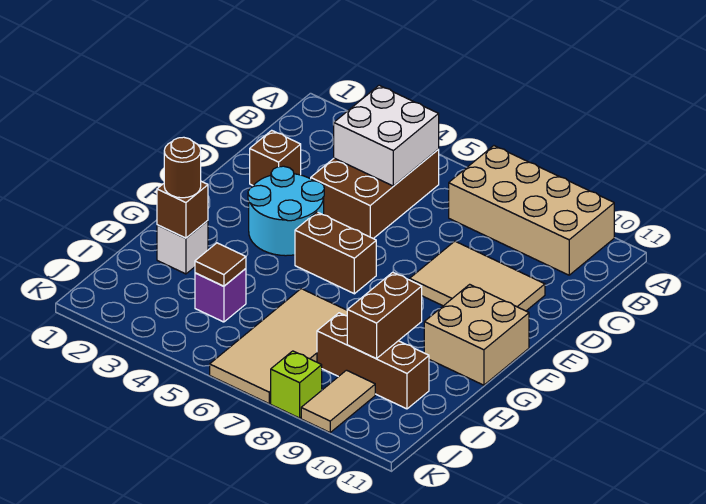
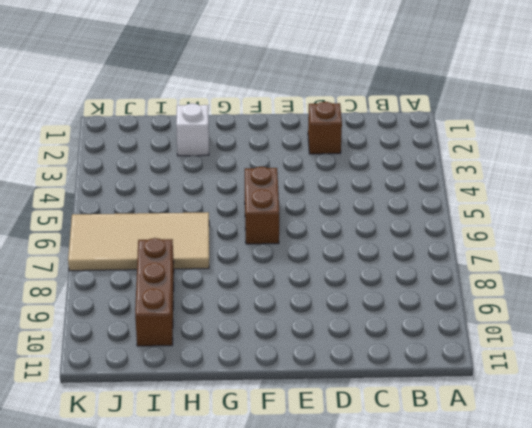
none -> tan 2x4 brick [449,146,614,275]
none -> brown 2x3 brick [311,150,439,239]
none -> tan 2x3 tile [410,241,545,311]

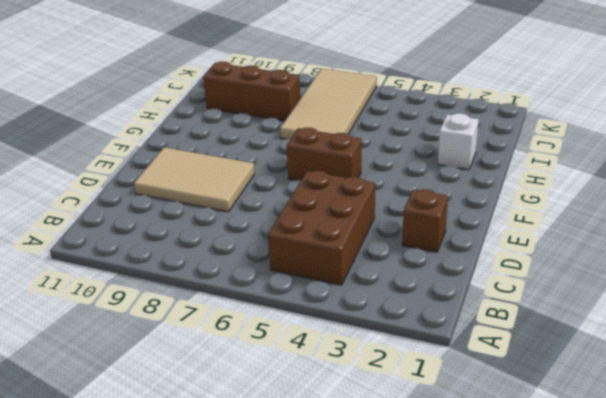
none -> tan 2x4 brick [449,146,614,275]
none -> cyan 2x2 round brick [248,166,324,256]
none -> tan 2x2 brick [424,284,529,385]

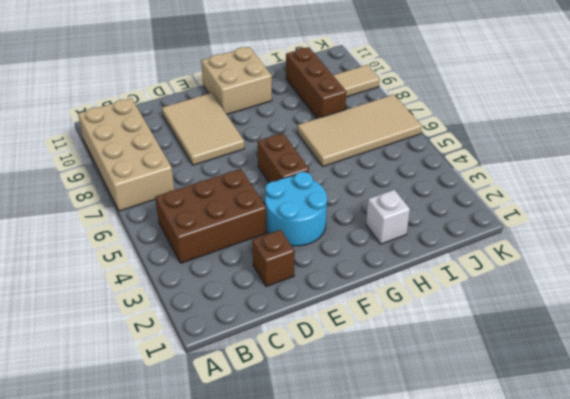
none -> purple 1x1 brick [195,269,246,322]
none -> lime 1x1 brick [271,351,322,418]
none -> white 2x2 brick [334,85,439,186]

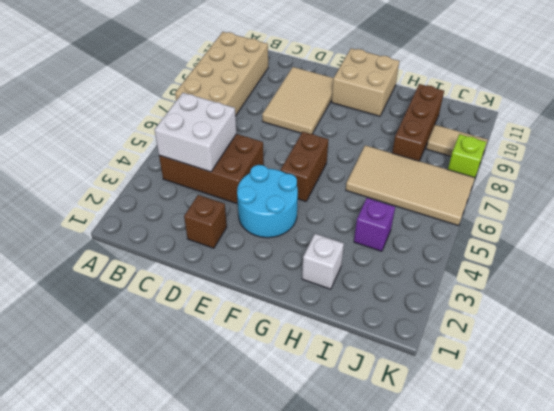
none -> brown 1x1 brick [157,181,208,238]
none -> brown 1x2 brick [347,272,422,359]
none -> brown 1x1 tile [195,243,246,286]

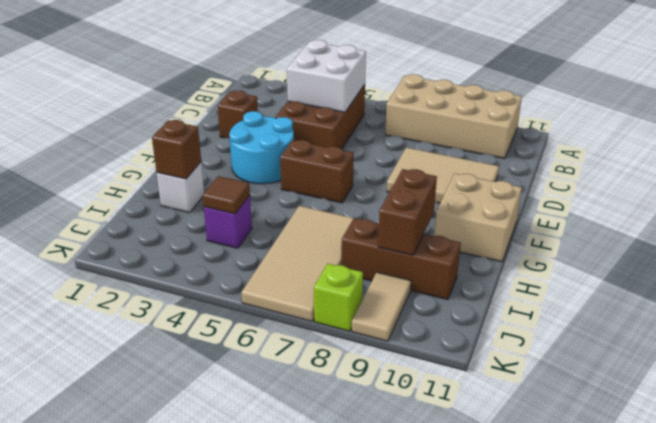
none -> brown 1x1 round brick [164,137,201,198]

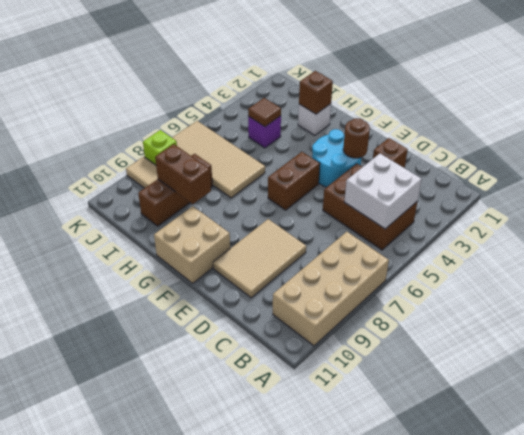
brown 1x1 round brick [343,118,370,158] -> brown 1x1 round brick moved to [164,137,201,198]

